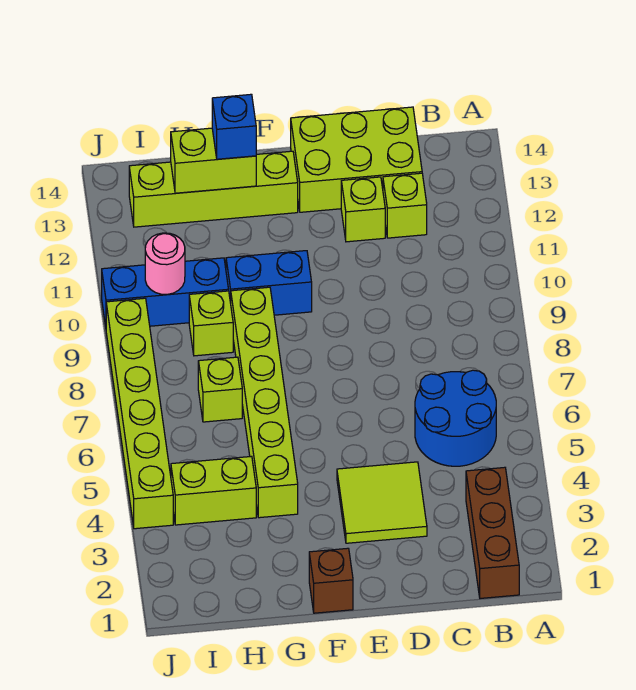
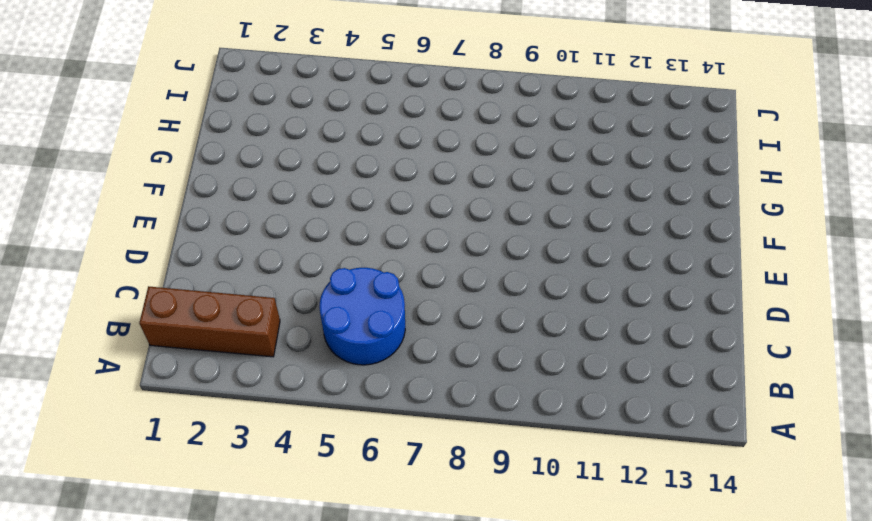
none -> lime 1x1 brick [383,173,427,238]
none -> lime 2x3 brick [291,107,422,212]
none -> lime 2x2 tile [337,462,427,543]

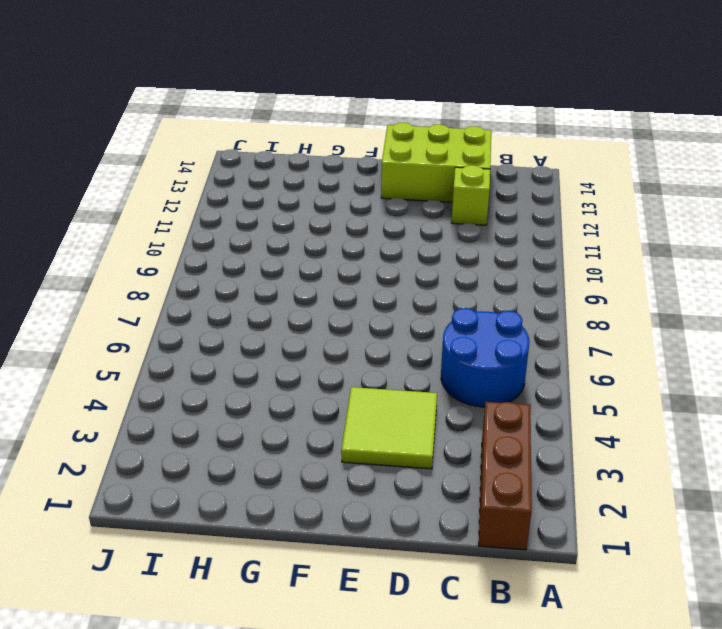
none -> lime 1x1 brick [341,177,385,242]
none -> brown 1x1 brick [309,548,353,613]
none -> blue 1x2 brick [226,251,312,315]

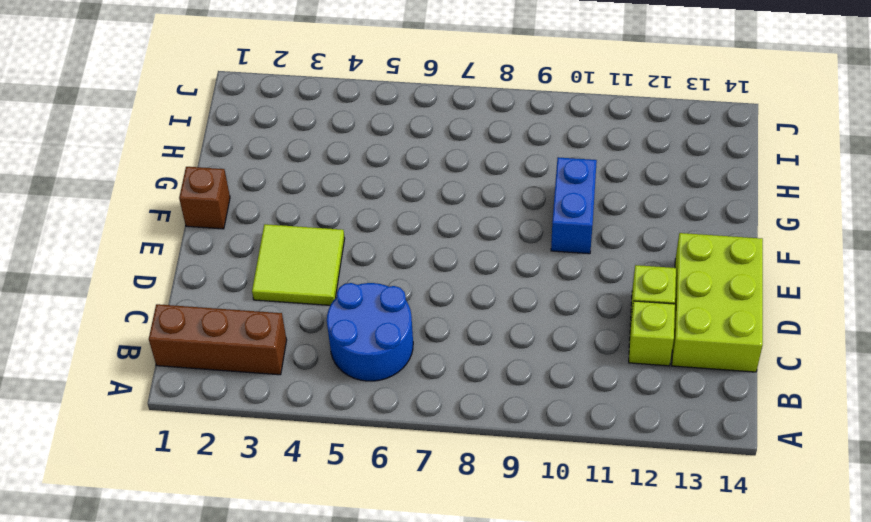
none -> lime 1x4 brick [129,151,298,227]
none -> lime 1x6 brick [231,287,298,518]
none -> lime 1x2 brick [171,456,256,525]

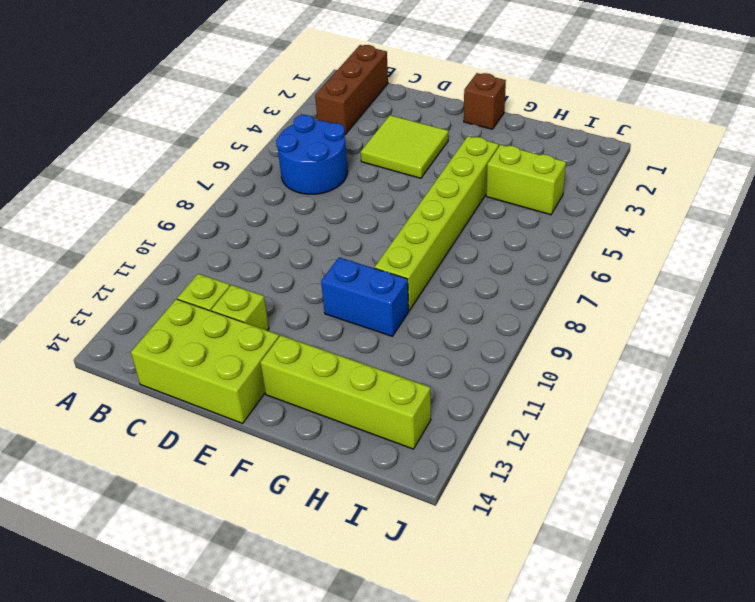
none -> lime 1x1 brick [198,357,242,422]
none -> lime 1x1 brick [189,291,233,356]
none -> blue 1x3 brick [102,258,229,326]

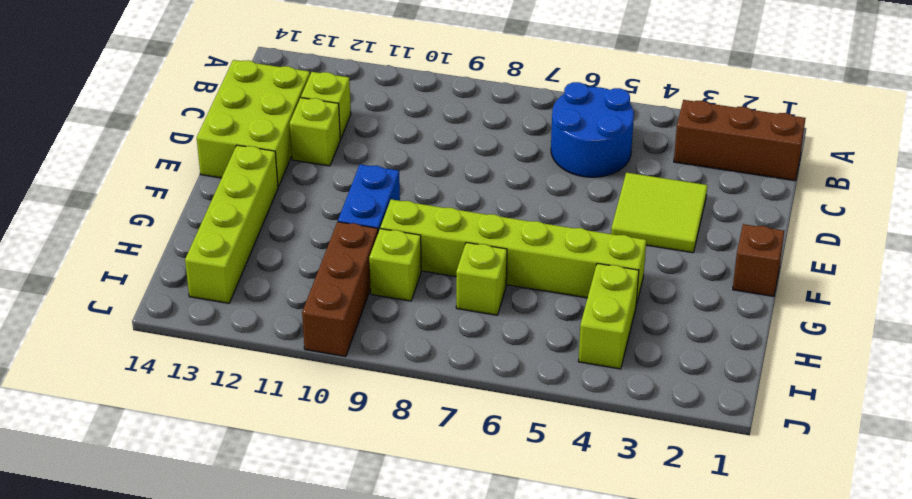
brown 1x3 brick [302,222,378,357] -> blue 1x3 brick [102,258,229,326]
none -> lime 1x6 brick [106,298,173,529]
none -> lime 1x2 brick [171,128,256,193]
none -> pink 1x1 round brick [145,233,185,294]

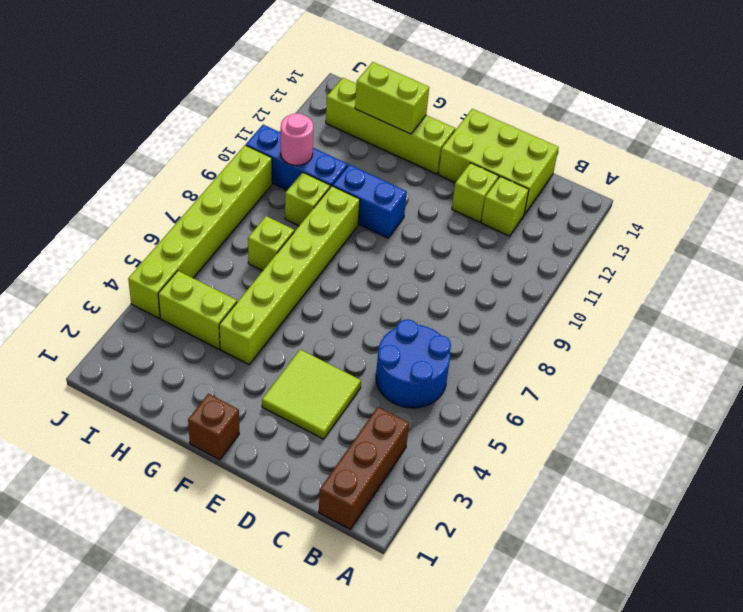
none -> blue 1x1 brick [212,94,256,159]

